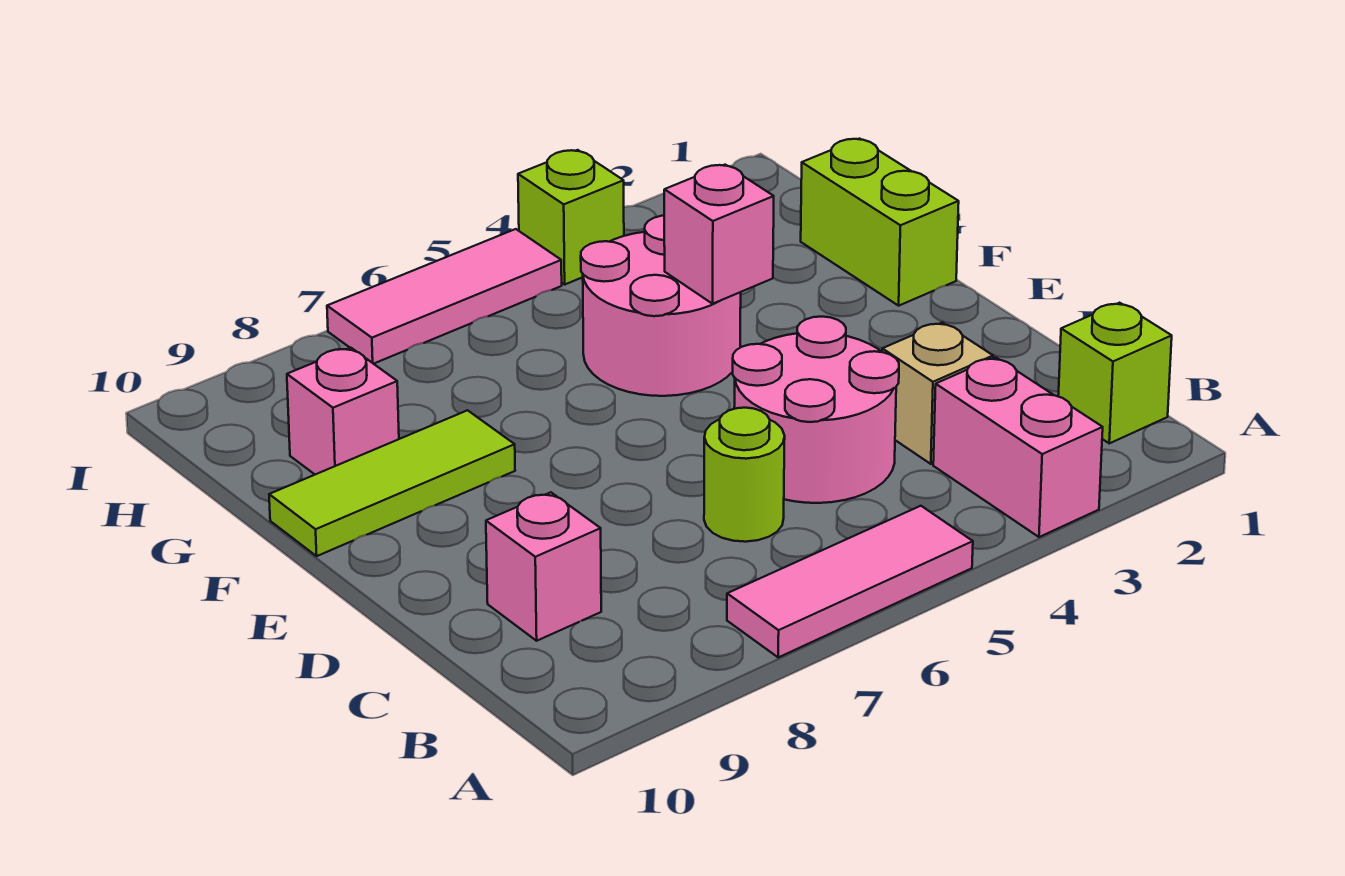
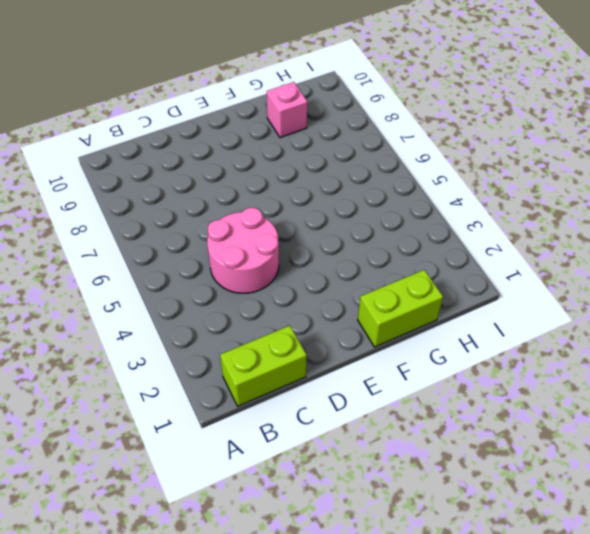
lime 1x2 brick [220,326,307,406] -> lime 1x1 brick [1058,303,1172,443]
none -> pink 1x2 brick [933,357,1103,537]
none -> pink 1x3 tile [727,506,973,657]
none -> tan 1x1 brick [882,322,993,464]

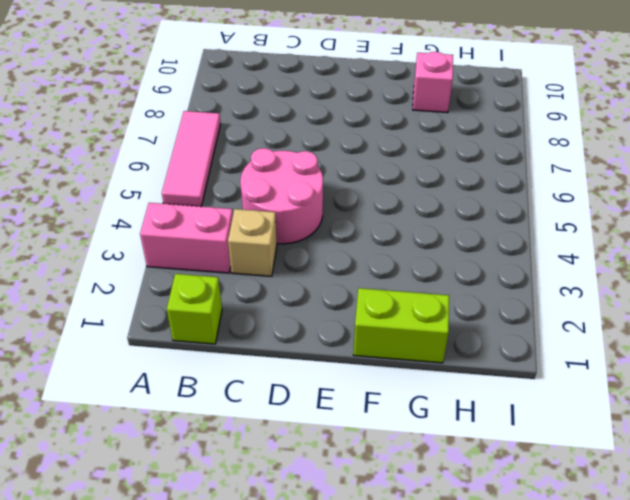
none -> lime 1x1 round brick [704,408,785,542]
none -> pink 1x1 brick [486,492,601,641]
none -> pink 2x2 round brick [581,216,741,396]

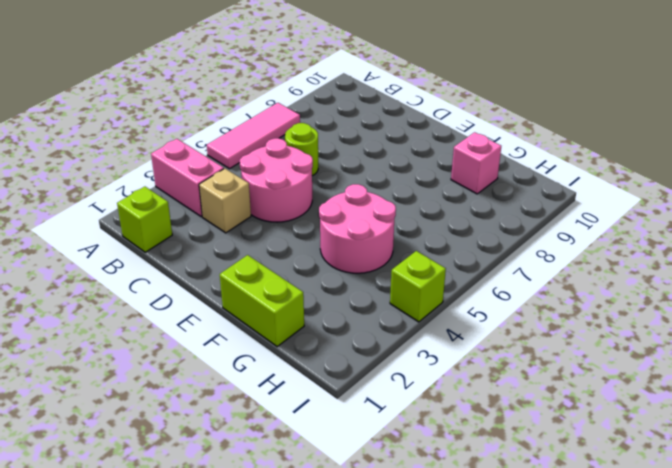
none -> pink 1x1 brick [486,492,601,641]
none -> lime 1x3 tile [269,410,515,556]
none -> pink 1x3 tile [327,229,562,364]

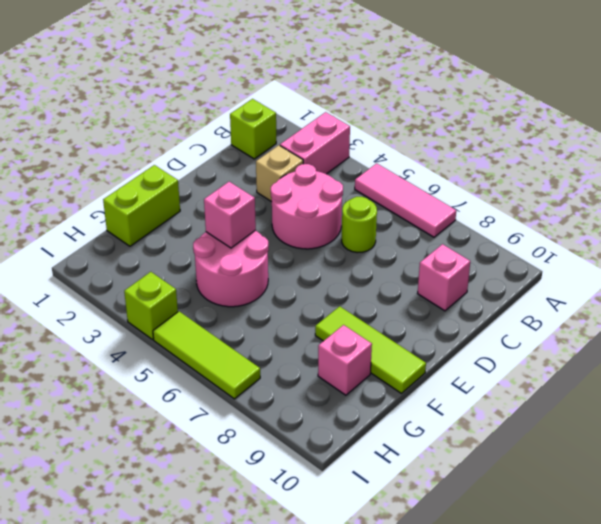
lime 1x3 tile [153,311,260,399] -> pink 1x3 tile [327,229,562,364]

